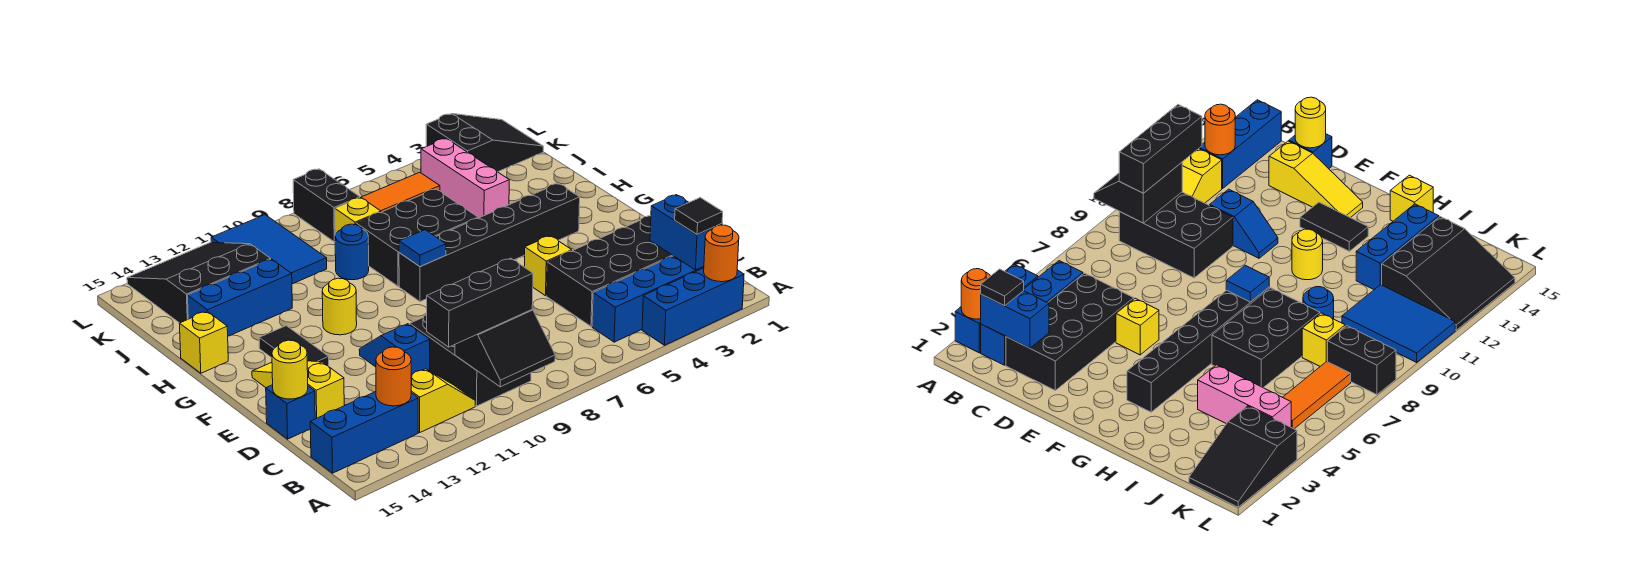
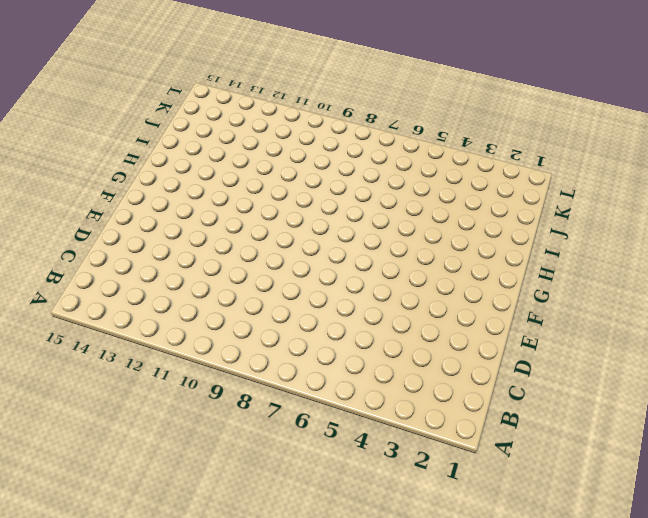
none -> blue 1x3 brick [642,268,744,345]
none -> blue 1x4 brick [592,256,704,342]
none -> black 2x3 brick [410,314,531,406]
none -> yellow 1x2 slope [411,369,475,432]

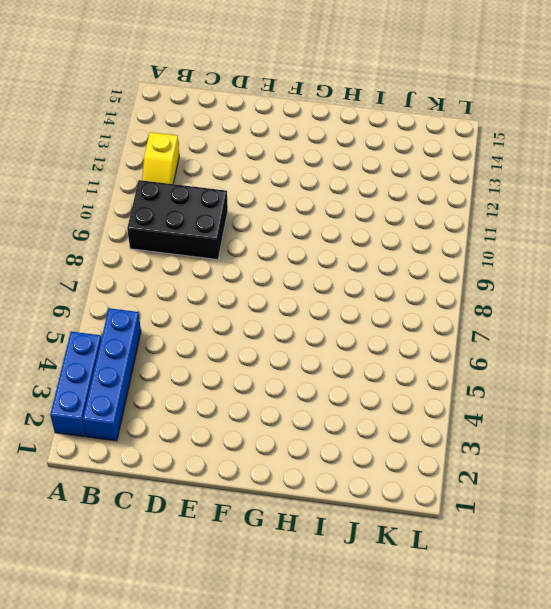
none -> blue 1x3 brick [310,392,418,473]
none -> black 2x4 brick [547,216,673,326]
none -> blue 1x2 slope [359,324,430,375]
none -> yellow 1x3 slope [252,361,344,419]

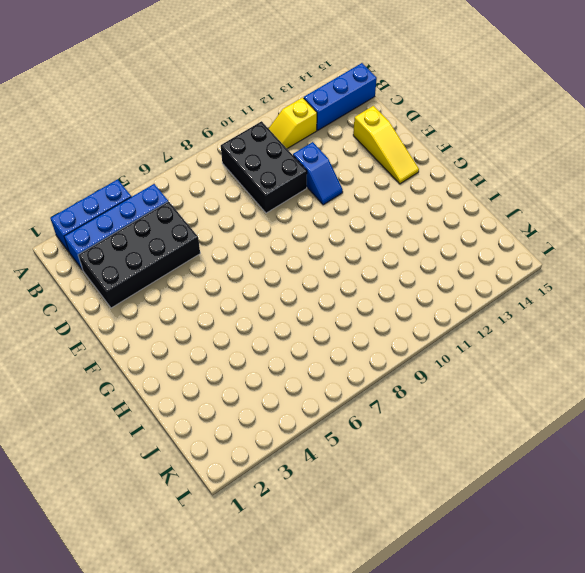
none -> blue 1x1 brick [266,385,315,439]
none -> yellow 1x1 brick [524,236,572,296]
none -> black 1x2 tile [259,326,329,366]
none -> black 1x6 brick [399,183,580,302]

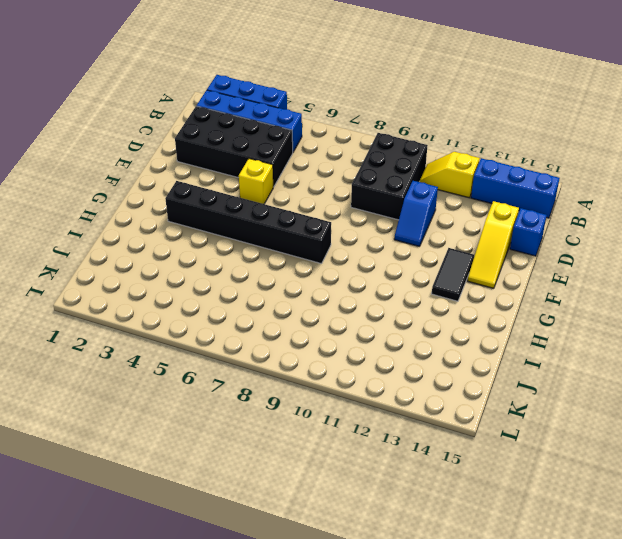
none -> yellow 1x1 round brick [322,278,357,335]
none -> black 2x3 brick [356,189,478,286]
none -> yellow 1x1 brick [179,311,228,373]
none -> pink 1x3 brick [421,139,509,218]

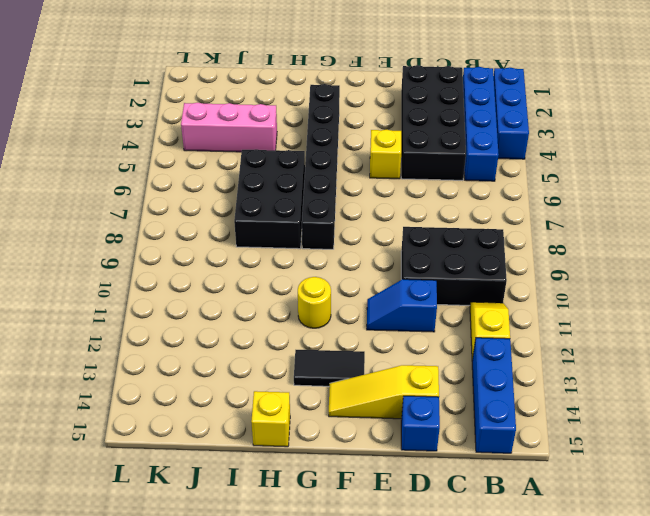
none -> blue 1x1 round brick [335,224,369,280]
none -> blue 1x3 brick [188,259,292,336]
none -> yellow 1x1 brick [335,197,381,235]
none -> blue 2x3 tile [211,215,327,284]

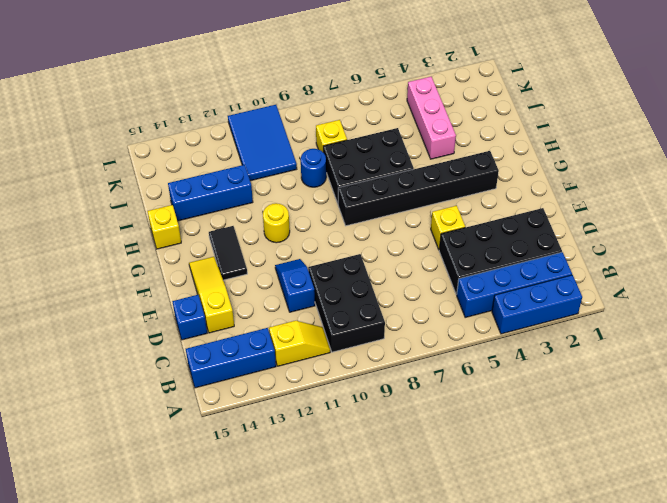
none -> black 3x3 slope [127,243,271,323]
none -> black 2x3 slope [426,114,543,172]
none -> orange 1x3 tile [361,172,440,212]
none -> black 1x2 brick [293,169,360,242]

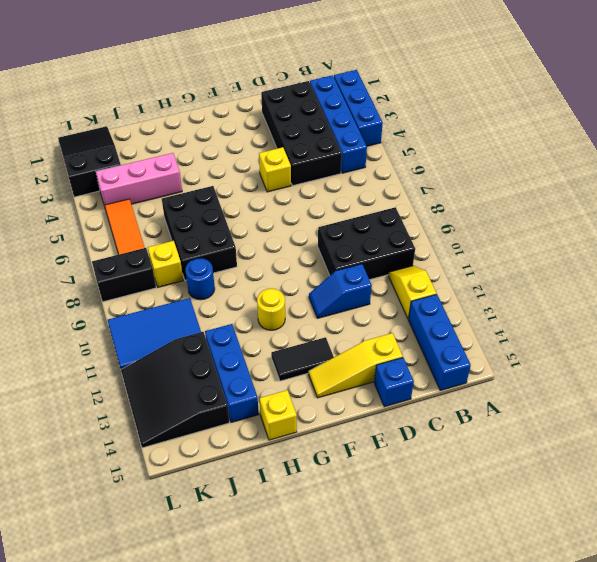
none -> black 1x6 brick [399,183,580,302]
none -> orange 1x1 round brick [704,225,739,282]
none -> black 2x2 slope [455,310,555,387]
none -> blue 1x2 brick [650,195,722,270]

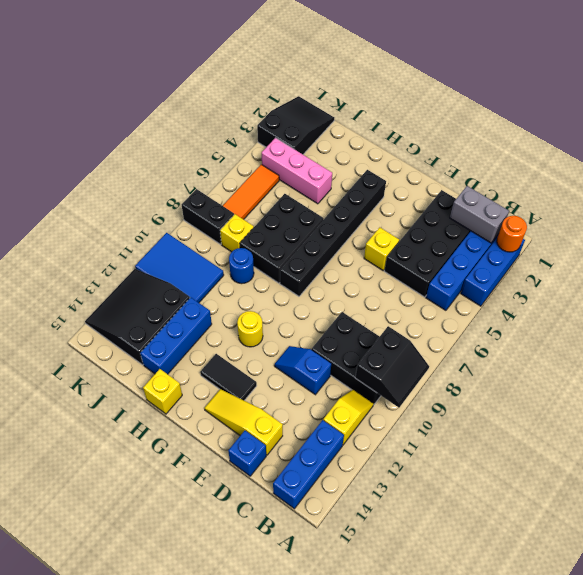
grey 1x2 brick [450,186,509,243] -> blue 1x2 brick [650,195,722,270]
none -> orange 1x1 round brick [376,347,411,406]
none -> yellow 1x1 round brick [272,340,308,399]
none -> blue 1x1 tile [399,230,446,267]
none -> black 1x1 tile [675,198,723,235]

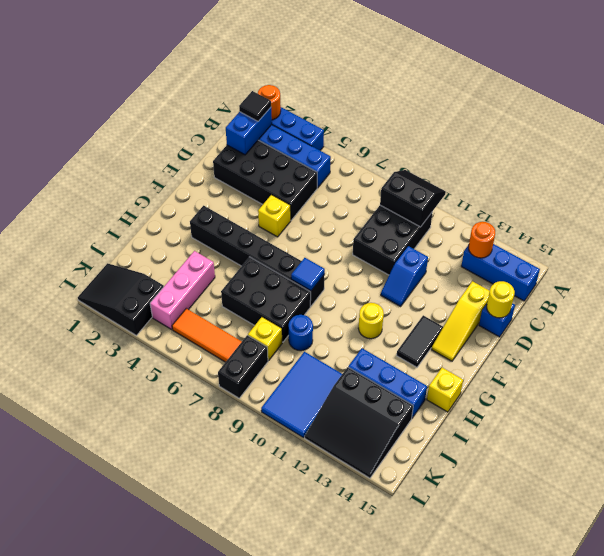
none -> yellow 1x2 slope [411,369,475,432]
none -> black 1x3 brick [427,258,533,347]

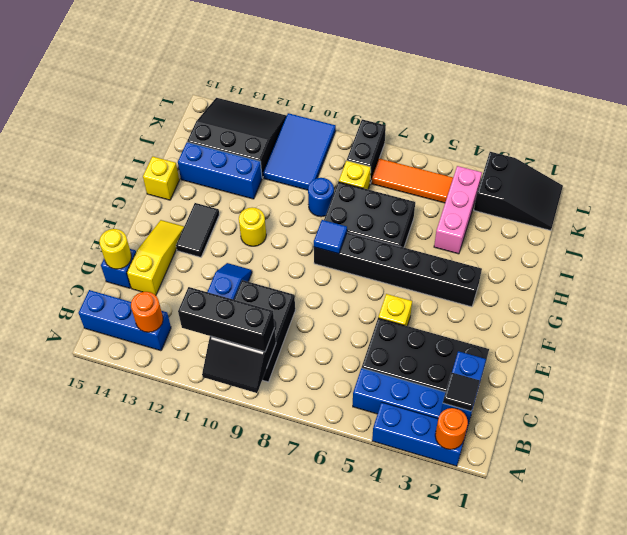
none -> yellow 1x2 slope [411,369,475,432]

